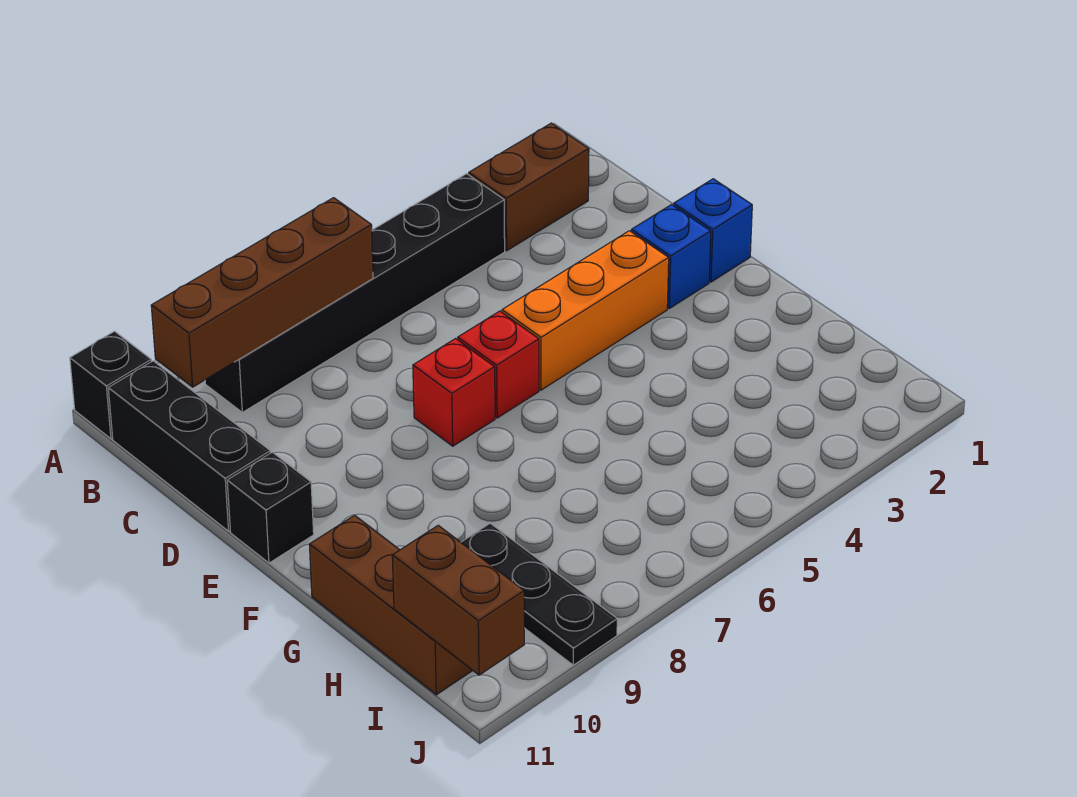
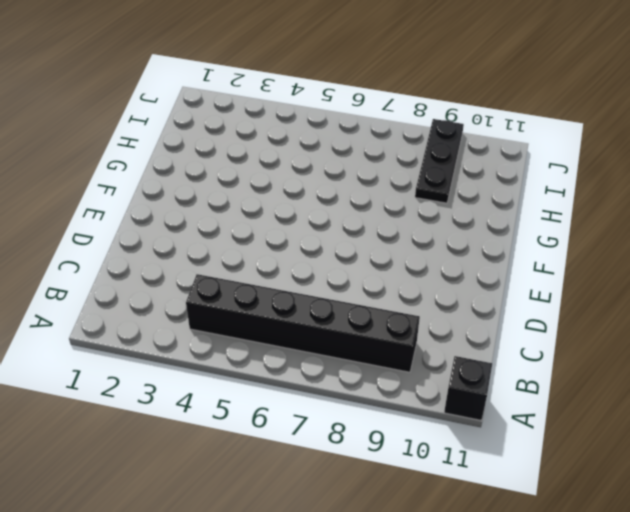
none -> brown 1x2 brick [469,123,589,251]
none -> black 1x3 brick [108,361,270,531]
none -> blue 1x1 brick [674,179,752,282]

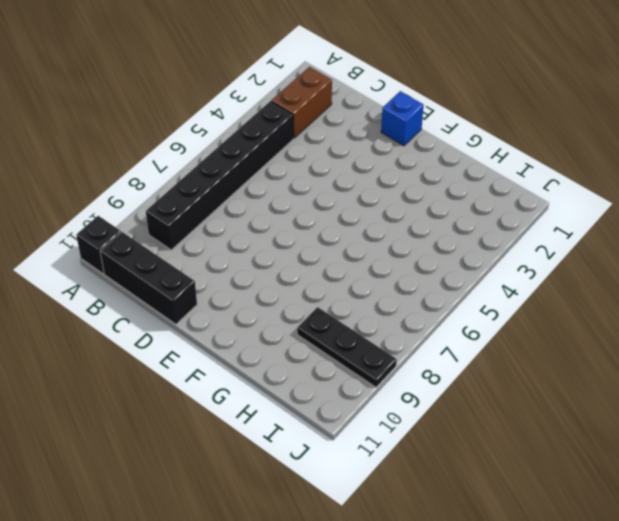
none -> blue 1x1 brick [631,205,711,308]
none -> orange 1x3 brick [502,231,669,390]
none -> red 1x1 brick [458,311,539,418]

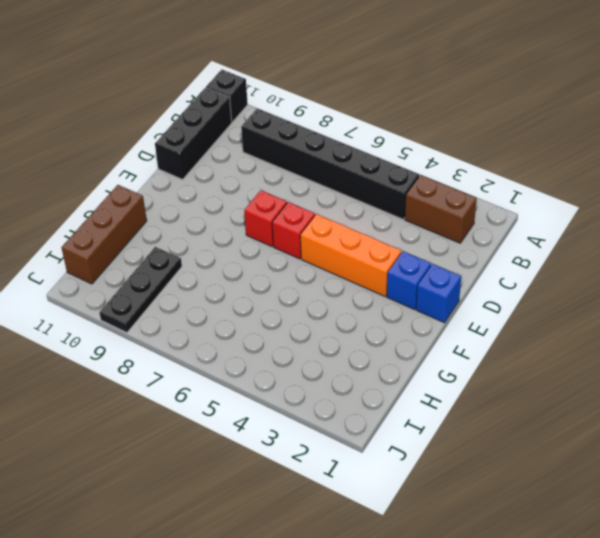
none -> black 1x1 brick [227,452,314,563]
none -> brown 1x4 brick [151,198,373,387]
none -> brown 1x2 brick [392,525,524,675]

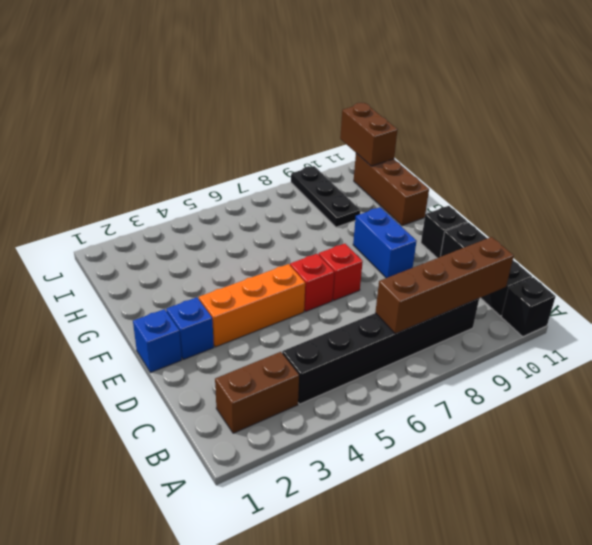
blue 1x2 brick [353,207,417,278] -> none

